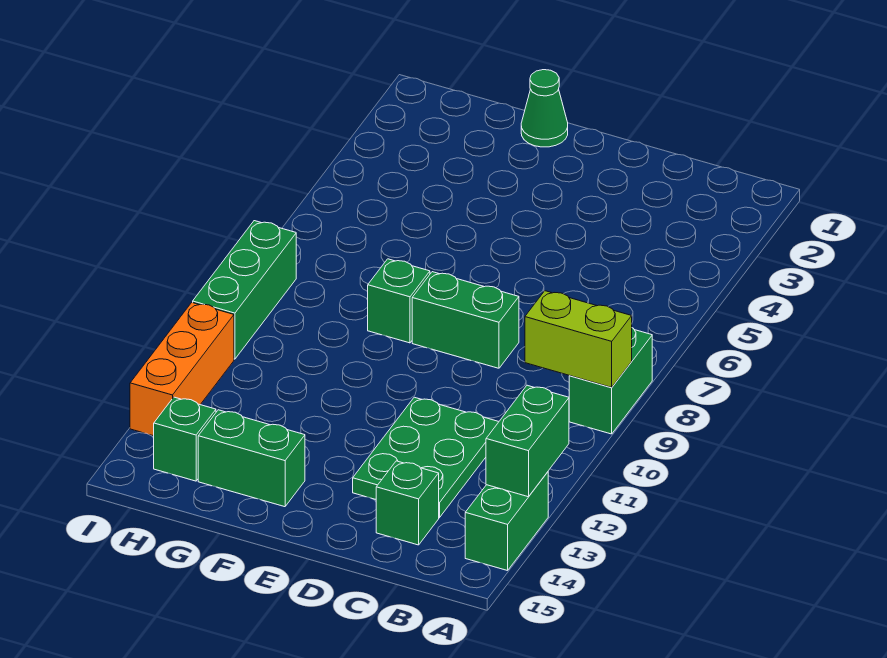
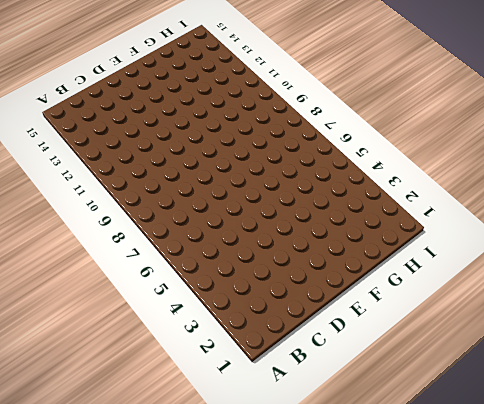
none -> green 1x2 brick [569,328,652,434]
none -> green 1x2 brick [465,472,548,571]
none -> green 2x3 plate [353,397,499,518]

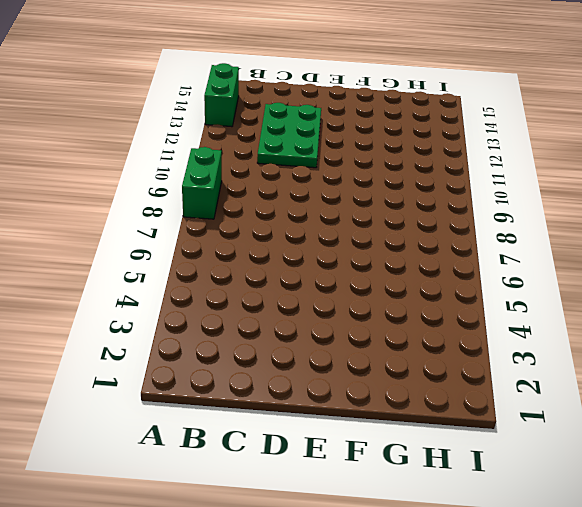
none -> green 1x1 brick [376,461,439,545]
none -> green 1x2 brick [412,272,519,368]
none -> green 1x1 cone [521,70,568,147]

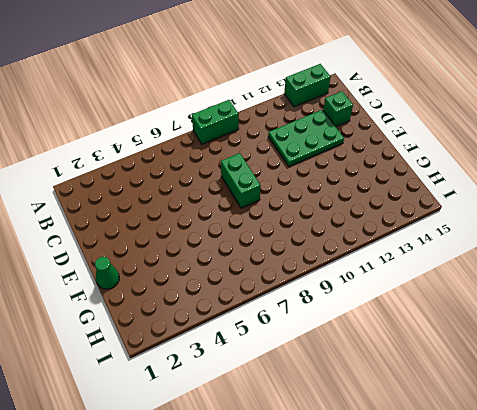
none -> green 1x1 brick [368,259,430,343]
none -> green 1x2 brick [198,410,305,507]
none -> green 1x1 brick [154,397,216,481]

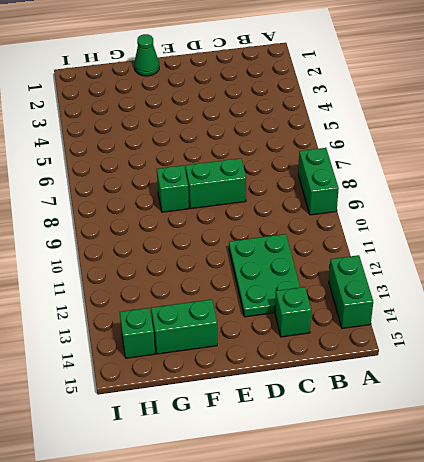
none -> green 1x3 brick [193,221,296,359]
none -> orange 1x3 brick [130,303,234,436]
none -> lime 1x2 brick [525,291,632,387]

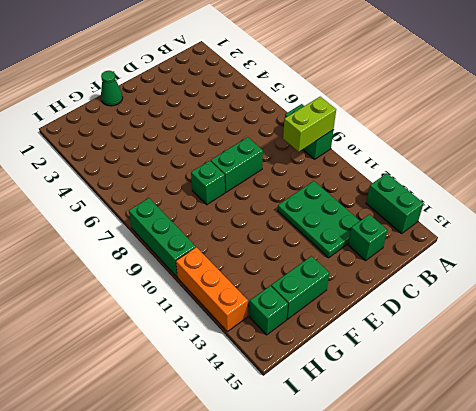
none -> green 1x2 brick [486,385,569,497]

